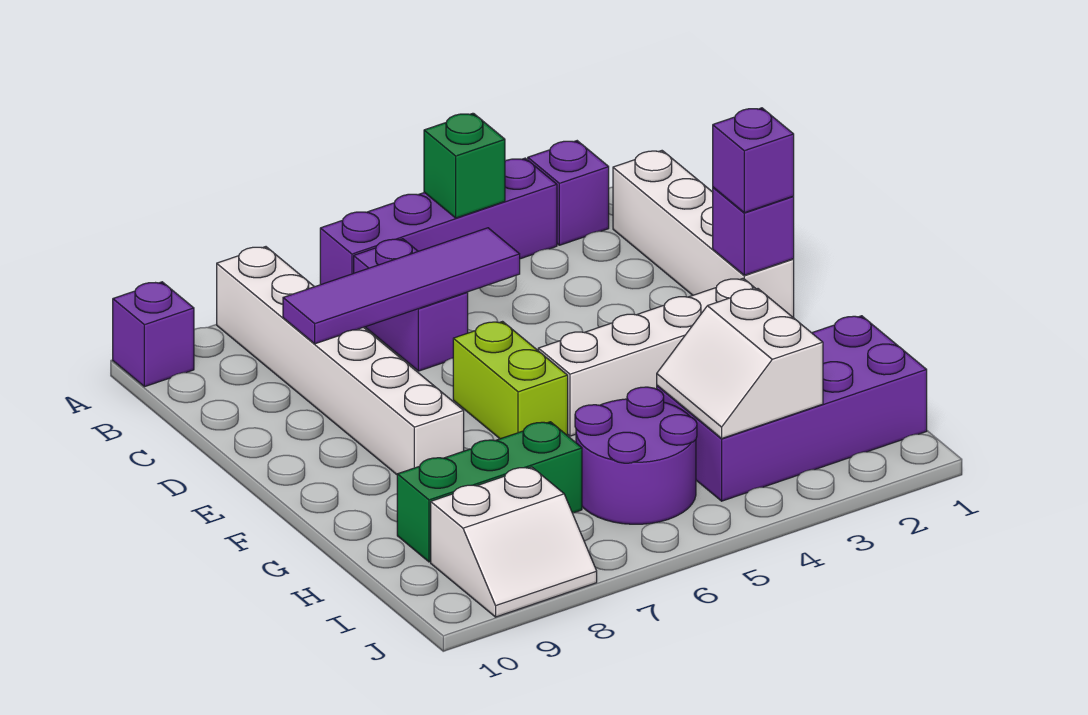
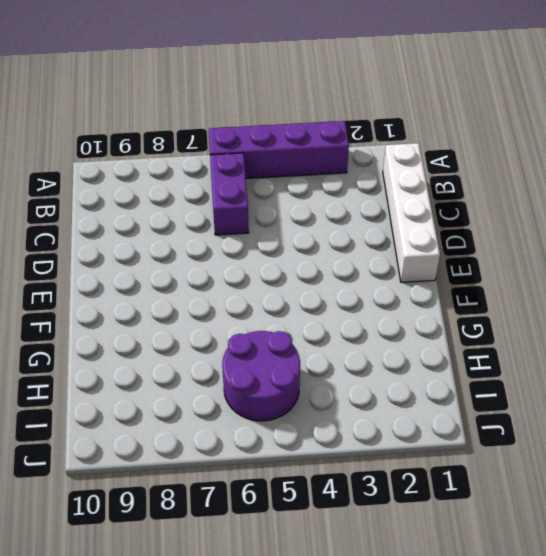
none -> purple 1x1 brick [528,141,609,245]
none -> white 1x6 brick [217,247,464,474]
none -> purple 1x1 brick [113,282,194,387]

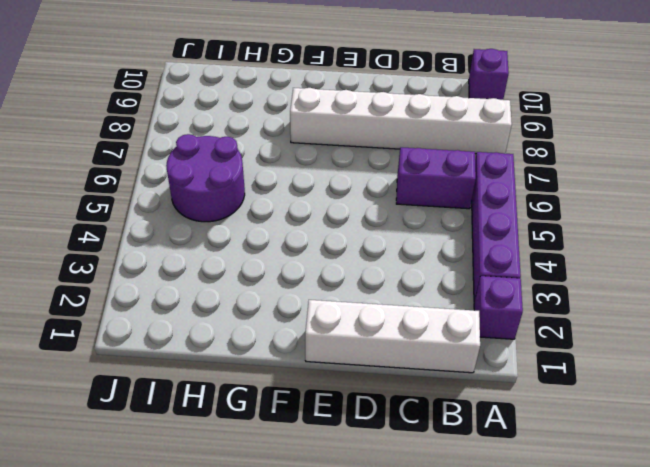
none -> lime 1x2 brick [453,322,568,439]
none -> white 1x4 brick [538,278,756,436]
none -> purple 2x4 brick [657,316,927,501]

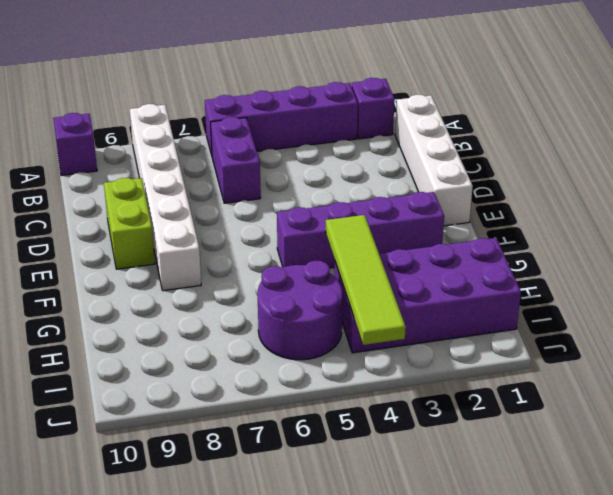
lime 1x2 brick [104,178,155,269] -> lime 1x2 brick moved to [453,322,568,439]
purple 1x4 brick [277,192,444,268] -> white 1x4 brick [538,278,756,436]
lime 1x4 tile [326,215,406,345] -> white 2x2 slope [657,289,823,438]
none -> green 1x3 brick [397,422,582,562]
none -> white 2x2 slope [431,467,597,617]
none -> green 1x1 brick [424,113,505,218]

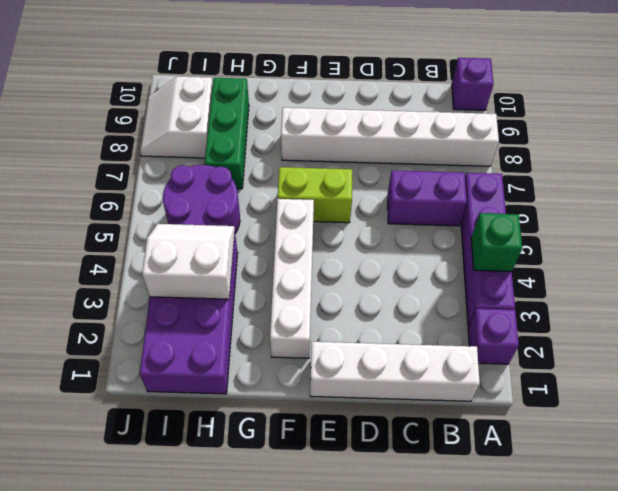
none -> purple 1x4 tile [283,228,520,344]
none -> purple 1x1 brick [713,187,794,275]
none -> purple 1x1 brick [713,108,794,213]

